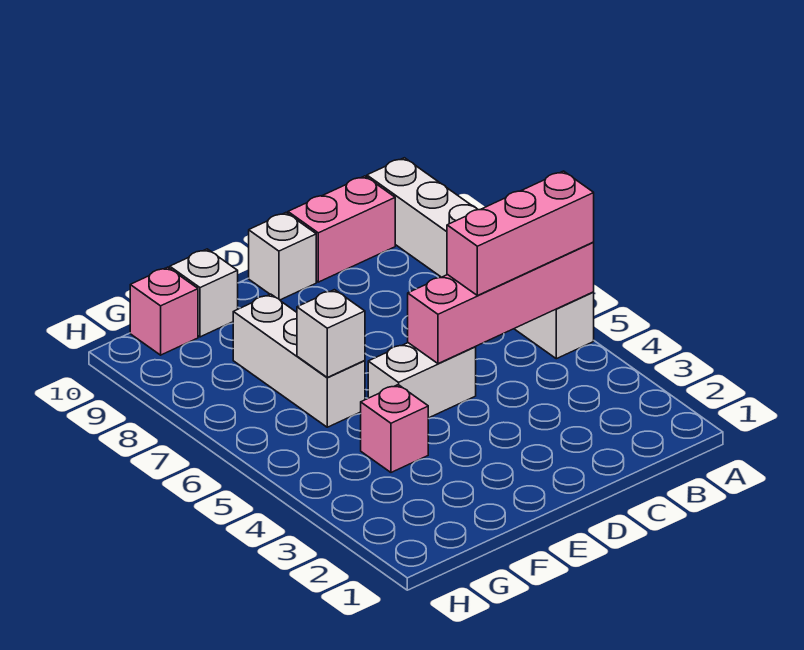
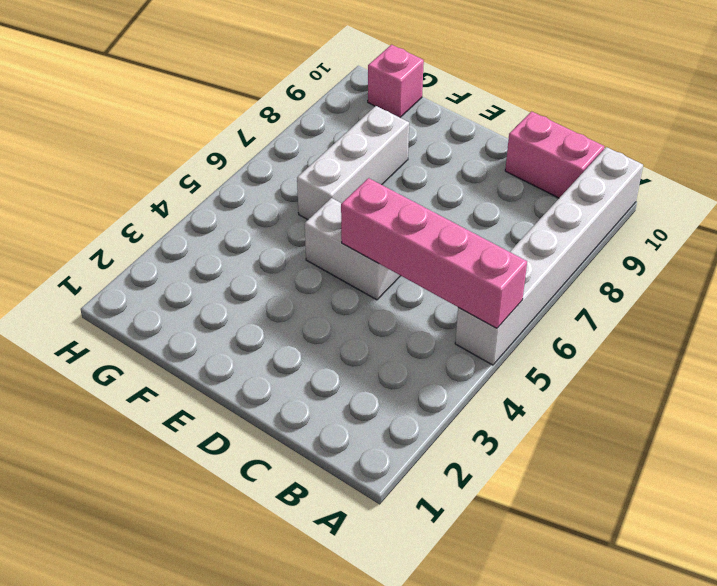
none -> white 1x1 brick [249,213,316,300]
none -> pink 1x1 brick [361,385,428,472]

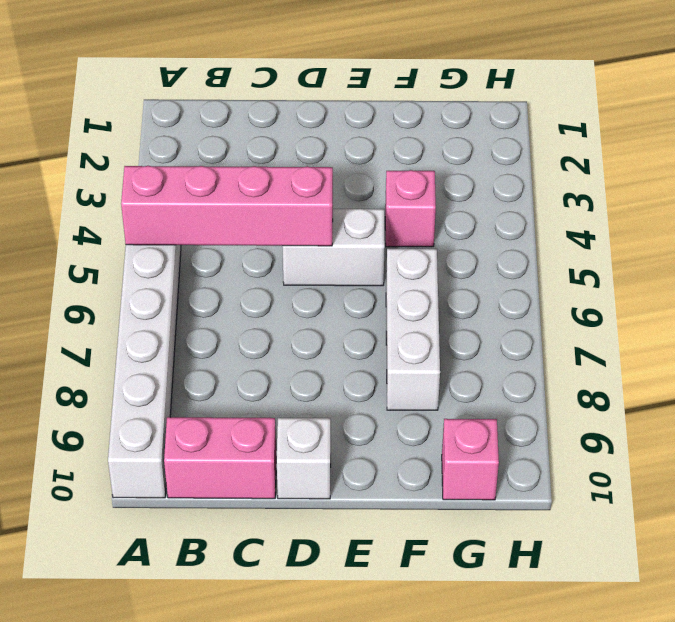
none -> white 1x1 brick [170,249,238,337]
none -> white 1x1 brick [297,290,365,377]

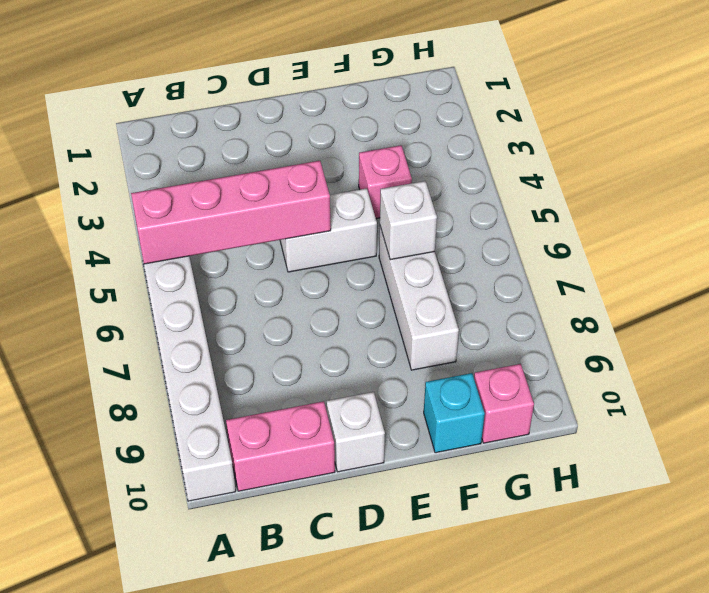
cyan 1x1 brick [424,373,485,453] -> white 1x1 brick [170,249,238,337]
none -> pink 1x3 brick [447,171,594,296]

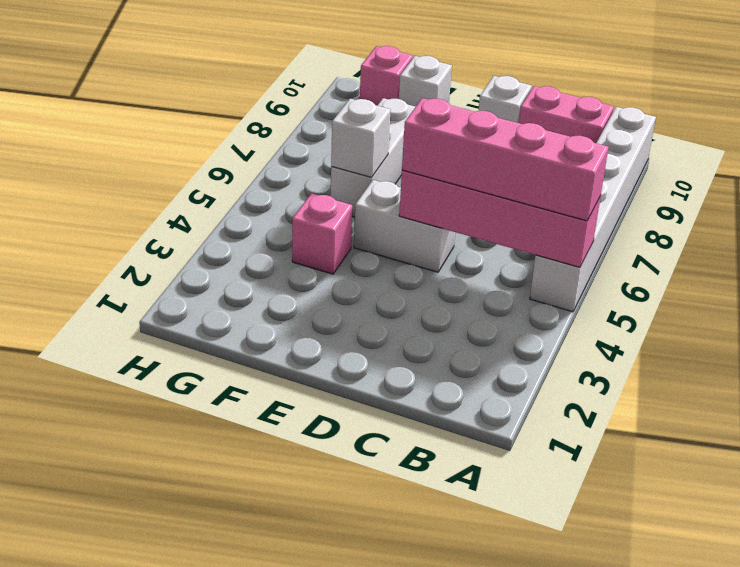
pink 1x4 brick [402,98,608,221] -> pink 1x3 brick [447,171,594,296]

